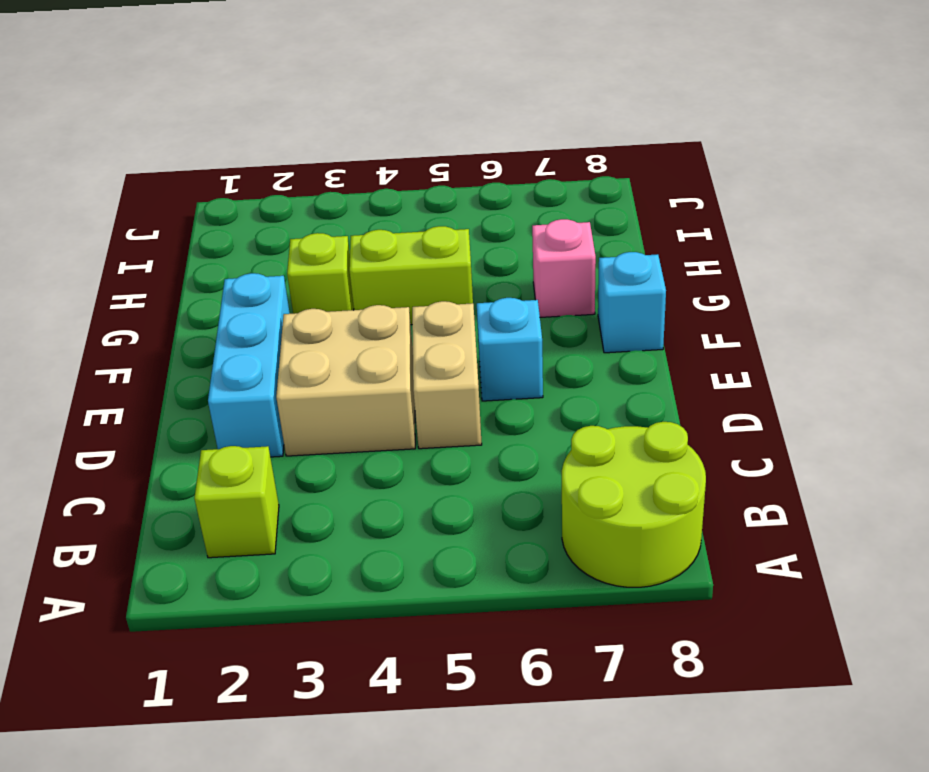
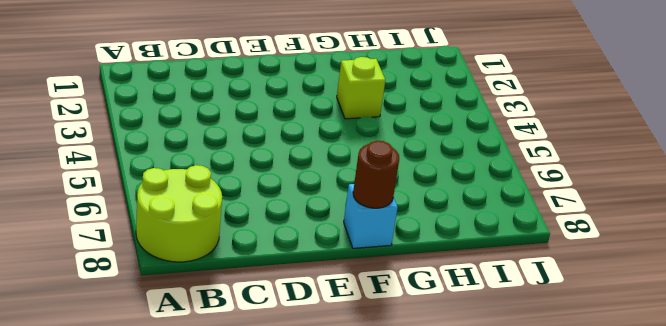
brown 1x1 round brick [353,141,399,208] -> none
none -> lime 1x1 brick [194,446,279,558]
none -> cyan 1x3 brick [208,273,290,457]

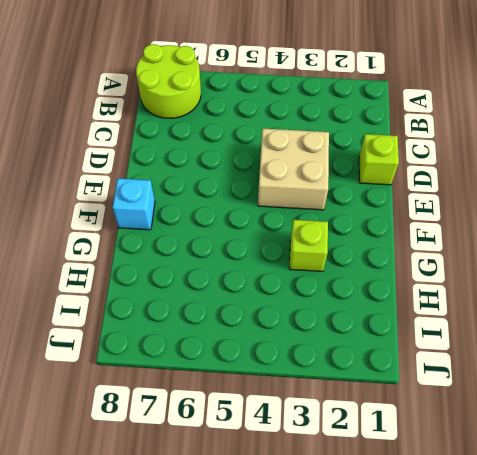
lime 1x1 brick [359,134,399,185] -> lime 1x1 brick moved to [194,446,279,558]
none -> cyan 1x3 brick [208,273,290,457]
none -> tan 1x2 brick [412,301,482,449]

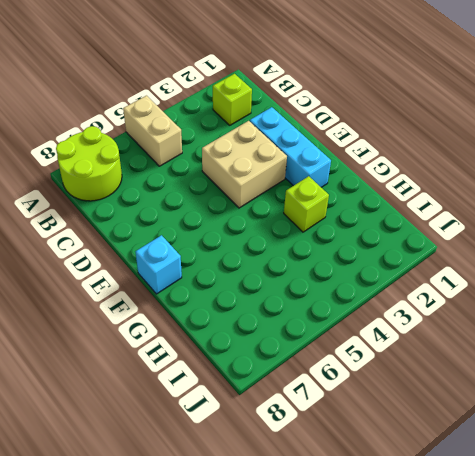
tan 1x2 brick [123,96,182,166] -> tan 1x2 brick moved to [412,301,482,449]
none -> cyan 1x1 brick [477,298,543,401]
none -> lime 1x2 brick [349,226,473,325]

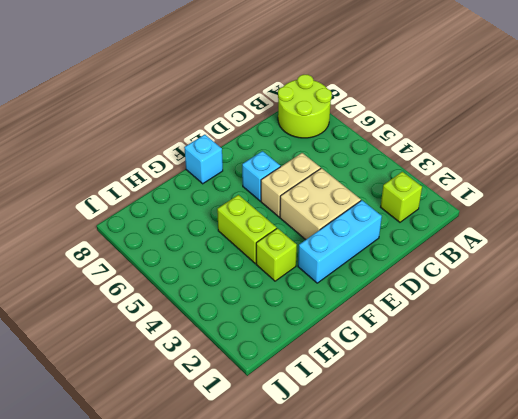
none -> pink 1x1 brick [532,219,596,317]

